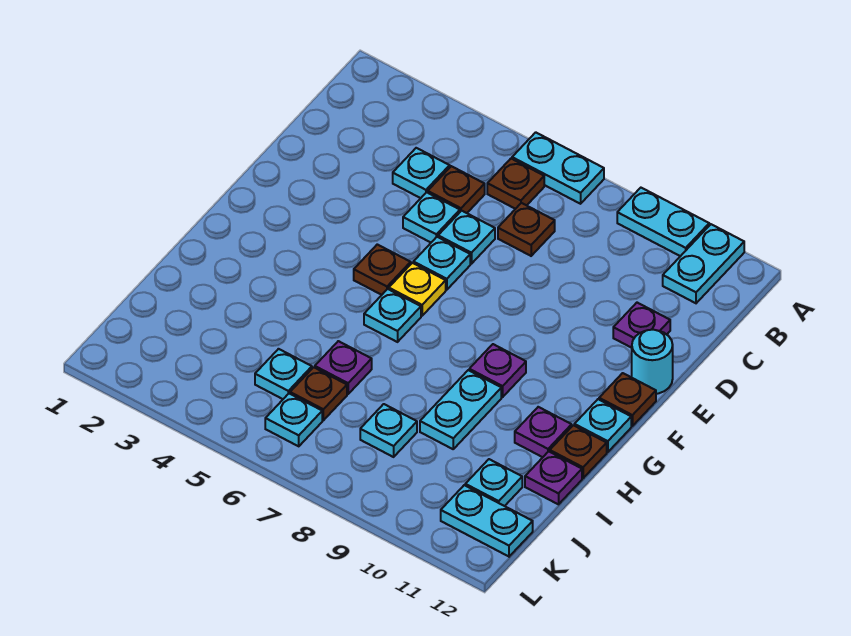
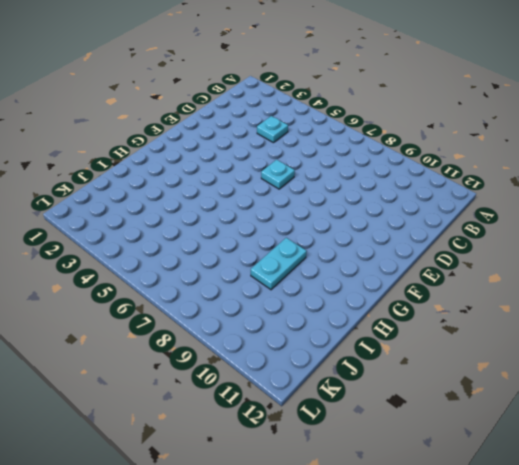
none -> cyan 1x2 plate [512,132,604,204]
none -> cyan 1x2 plate [617,188,709,256]
none -> cyan 1x2 plate [663,224,744,303]

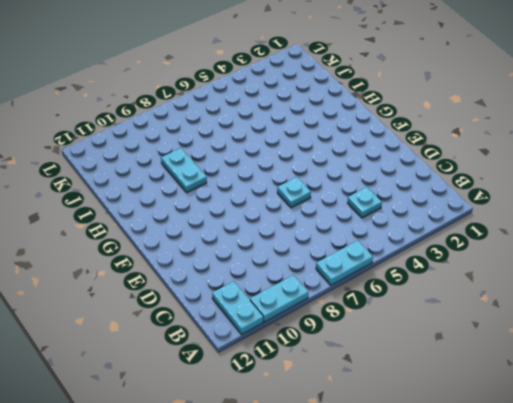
none -> brown 1x1 plate [487,159,544,209]
none -> brown 1x1 plate [428,166,485,213]
none -> brown 1x1 plate [498,203,555,256]

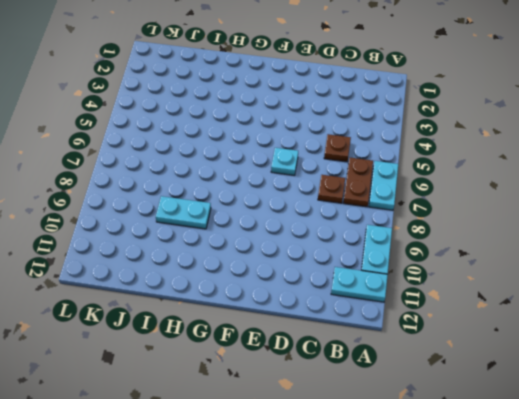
brown 1x2 plate [343,158,373,207] -> brown 1x1 plate [487,159,544,209]
none -> cyan 1x1 plate [393,148,450,198]
none -> cyan 1x1 plate [403,192,460,242]
none -> cyan 1x1 plate [438,211,495,264]

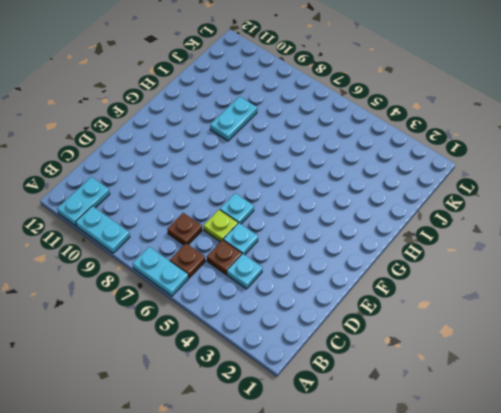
lime 1x1 plate [204,210,238,242] -> cyan 1x1 plate [438,211,495,264]
none -> purple 1x1 plate [613,303,670,348]
none -> cyan 1x1 round brick [632,330,673,394]
none -> brown 1x1 plate [354,244,411,295]

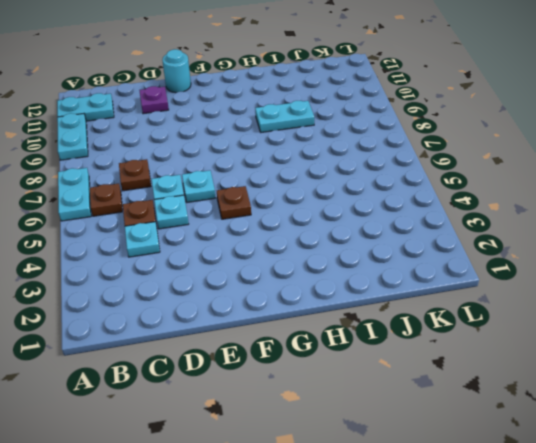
none -> yellow 1x1 plate [389,263,446,316]
none -> brown 1x1 plate [599,373,656,426]
none -> cyan 1x1 plate [364,289,421,342]

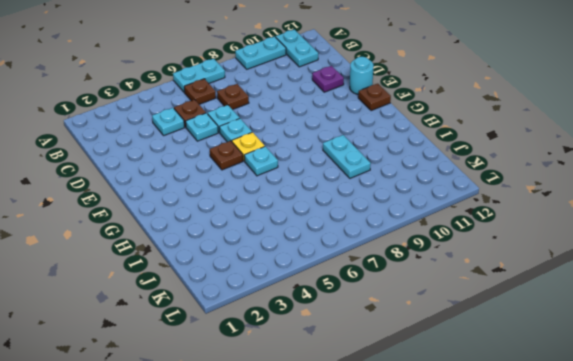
none -> purple 1x1 plate [469,344,526,397]
none -> cyan 1x1 plate [574,399,631,452]
none -> purple 1x1 plate [515,407,572,457]

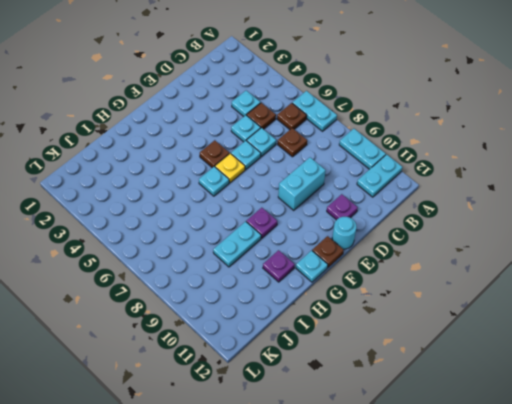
cyan 1x2 brick [278,158,326,210] -> none
none -> brown 1x1 plate [550,425,607,478]
none -> purple 1x1 plate [315,341,372,394]
none -> purple 1x1 plate [525,451,582,504]

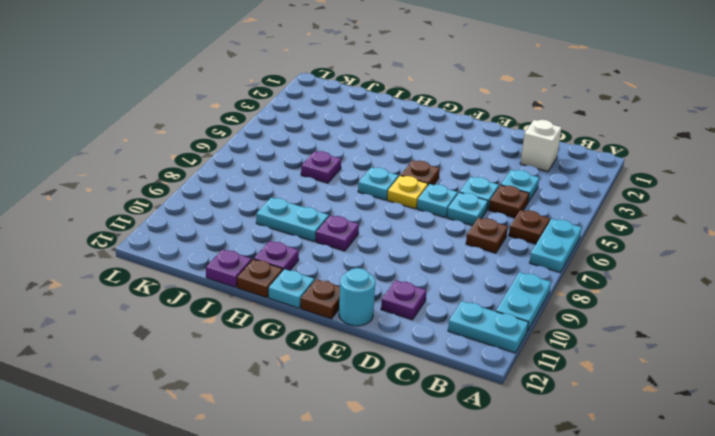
white 1x1 brick [520,120,562,172] -> none
none -> cyan 1x1 plate [255,349,312,399]
none -> brown 1x1 plate [290,367,347,420]
none -> cyan 1x1 plate [360,404,417,457]

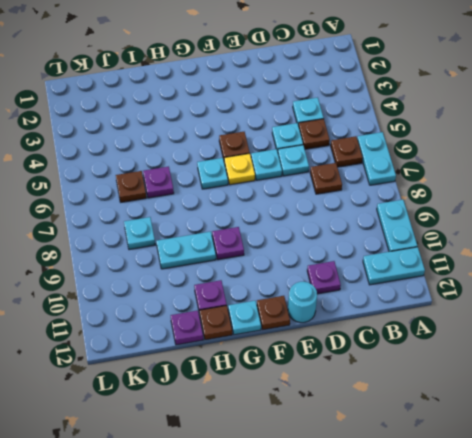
none -> cyan 1x1 plate [255,349,312,399]
none -> cyan 1x1 plate [465,459,522,506]
none -> cyan 1x1 plate [265,394,322,446]

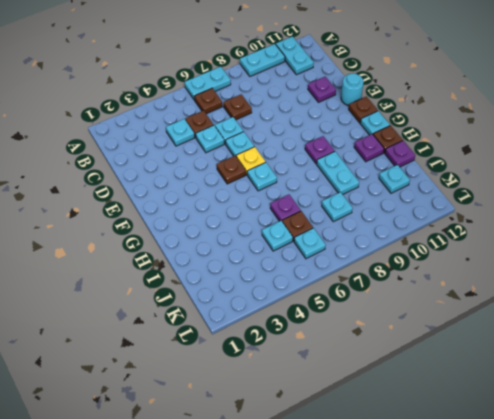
none -> cyan 1x2 plate [441,485,533,556]

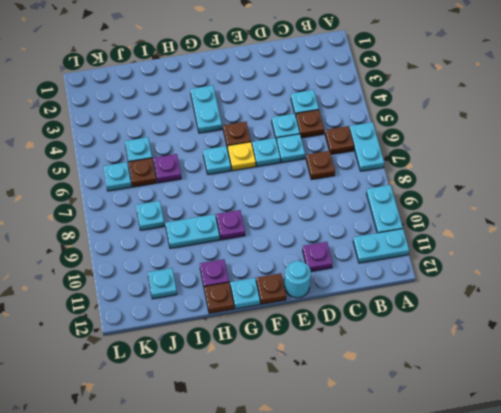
cyan 1x2 plate [190,85,222,133] -> cyan 1x2 plate moved to [441,485,533,556]
none -> purple 1x1 plate [525,451,582,504]

